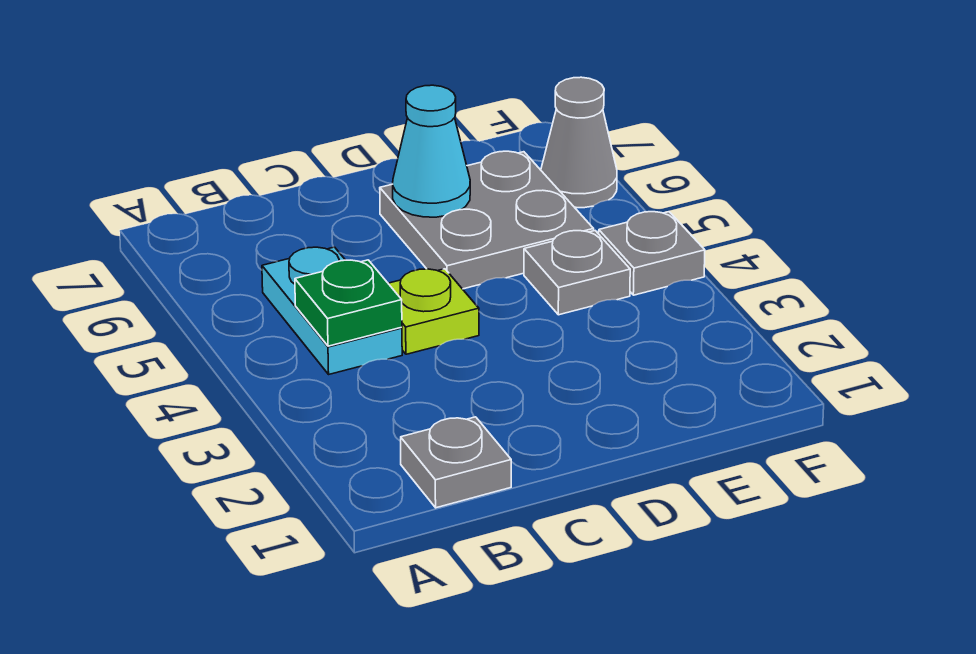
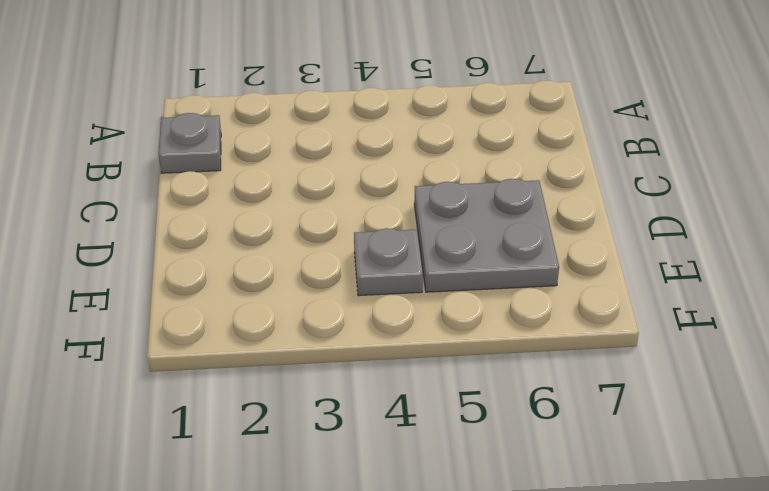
none -> cyan 1x2 plate [262,247,402,374]
none -> lime 1x1 plate [388,269,479,354]

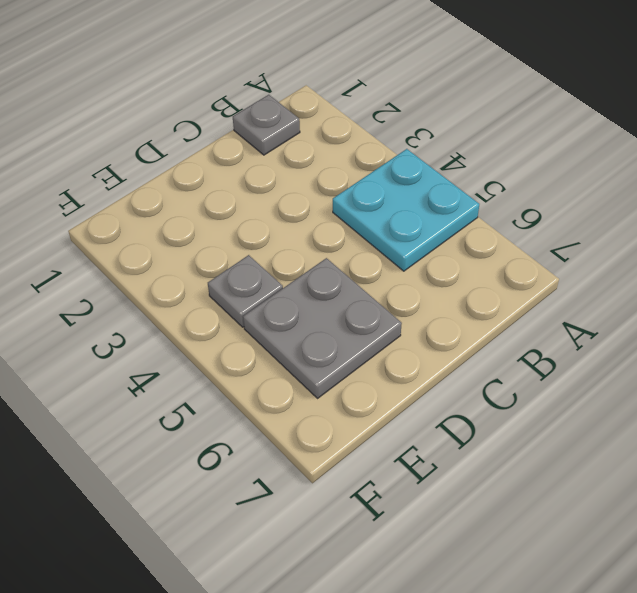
cyan 2x2 plate [333,149,479,271] -> cyan 1x2 plate [262,247,402,374]
none -> lime 1x1 plate [388,269,479,354]
none -> grey 1x1 plate [599,212,705,295]

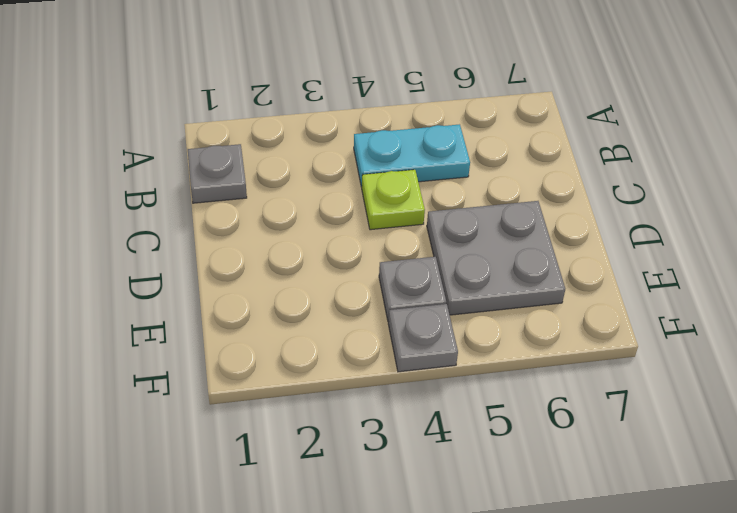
none -> grey 1x1 cone [541,77,617,208]
none -> green 1x1 plate [295,260,402,346]

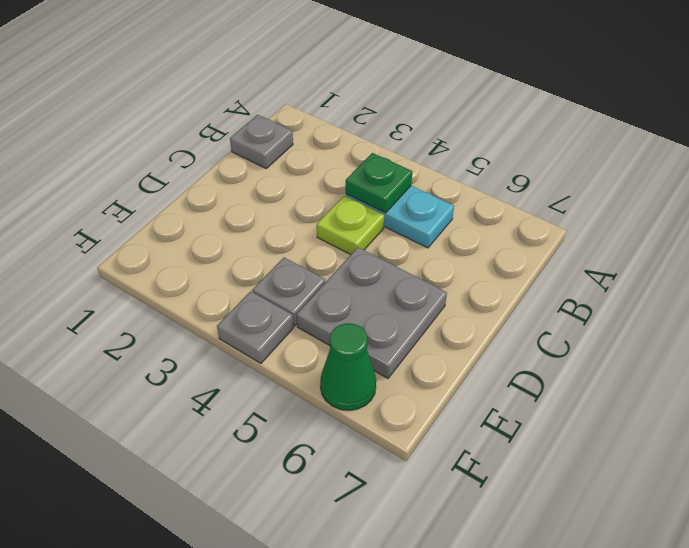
green 1x1 cone [320,323,376,410] -> grey 1x1 cone [541,77,617,208]
none -> cyan 1x1 cone [393,85,470,217]

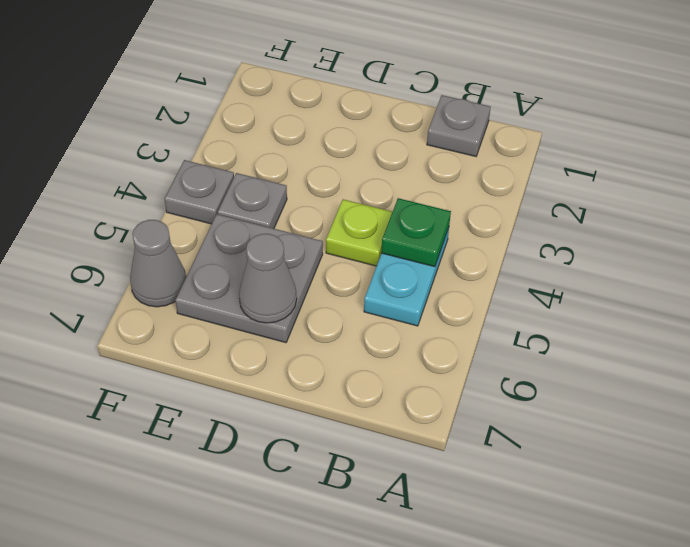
grey 1x1 cone [239,234,297,323] -> cyan 1x1 cone [393,85,470,217]

